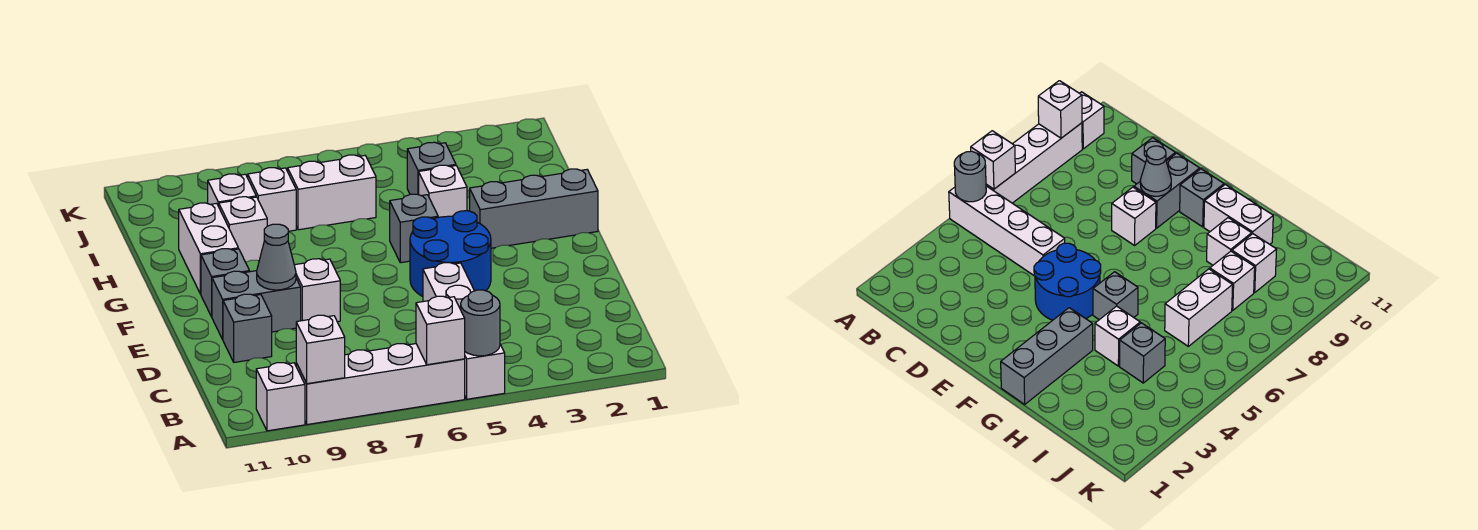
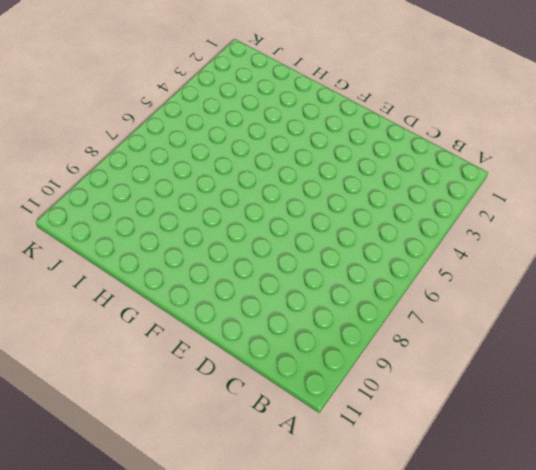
none -> white 1x4 brick [423,263,505,399]
none -> white 1x4 brick [296,344,465,425]
none -> white 1x1 brick [256,363,305,431]

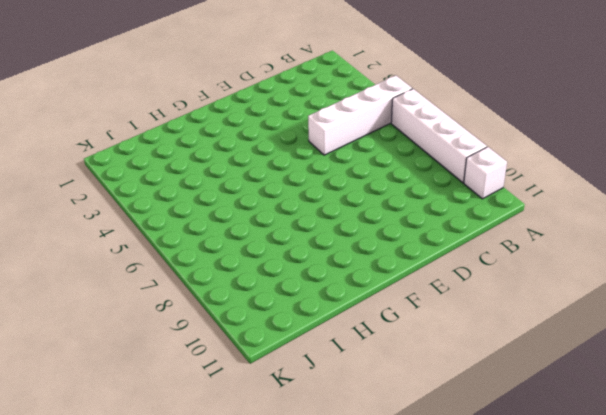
none -> grey 1x1 brick [223,294,272,362]
none -> blue 2x2 round brick [410,211,491,296]
none -> white 1x1 brick [294,259,340,322]

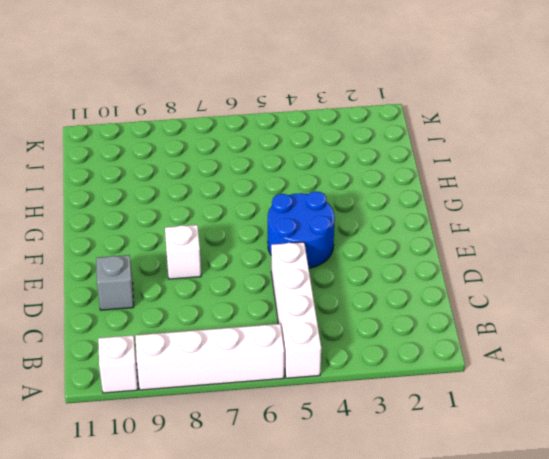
none -> grey 1x2 brick [212,271,301,339]
none -> grey 1x1 brick [201,249,250,317]
none -> grey 1x3 brick [470,169,598,248]

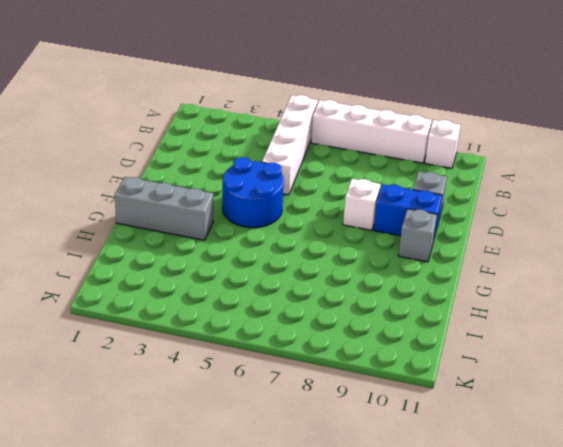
blue 1x2 brick [374,184,442,241] -> grey 1x2 brick [212,271,301,339]
none -> grey 1x1 brick [390,194,438,263]
none -> white 1x2 brick [179,203,238,294]
none -> white 1x1 brick [419,165,467,217]

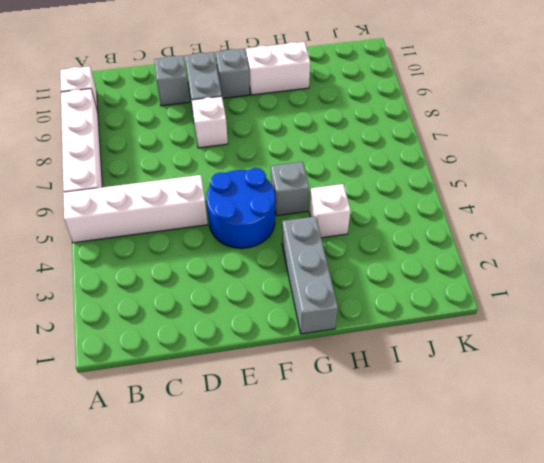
none -> white 1x1 brick [219,197,267,262]
none -> grey 1x1 brick [407,142,456,195]
none -> white 1x2 brick [288,155,376,230]

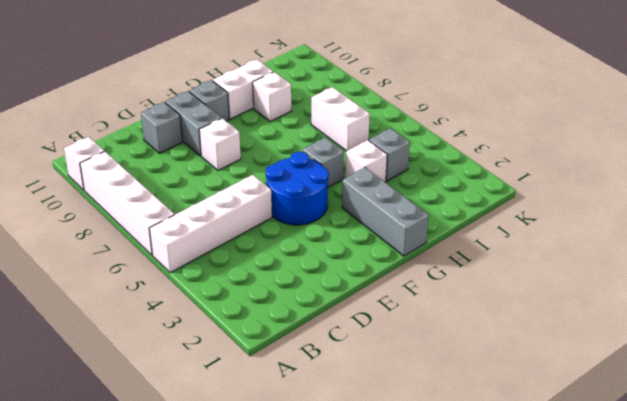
none -> white 1x1 brick [248,168,296,231]
none -> white 1x1 brick [208,174,256,206]
none -> grey 1x1 round brick [461,290,500,356]

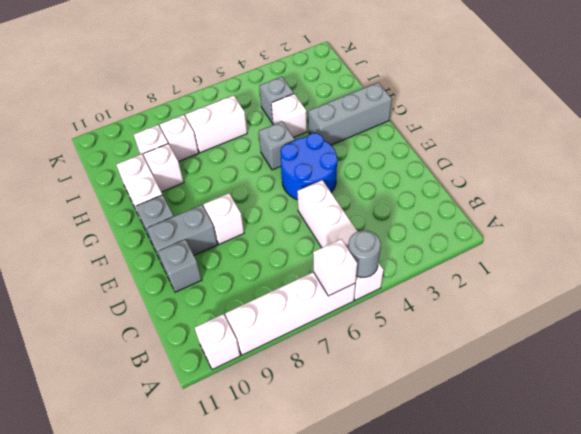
none -> white 1x1 brick [296,315,345,384]
none -> grey 1x1 cone [257,224,296,290]

